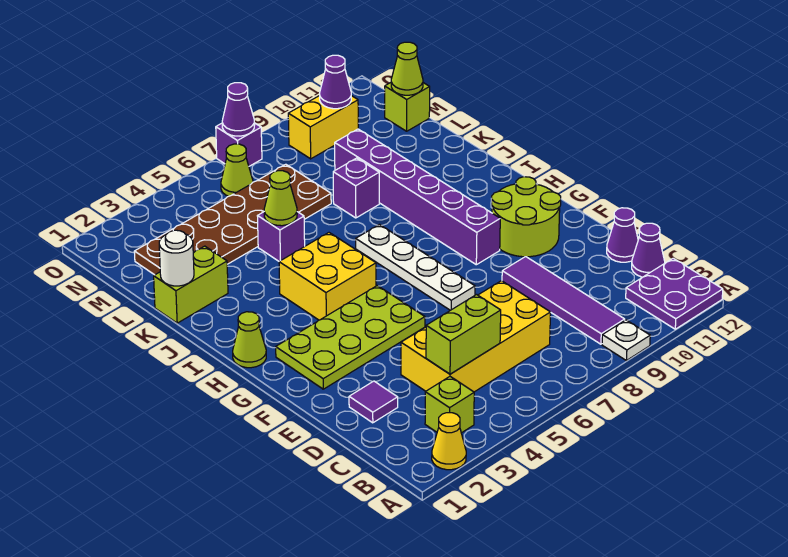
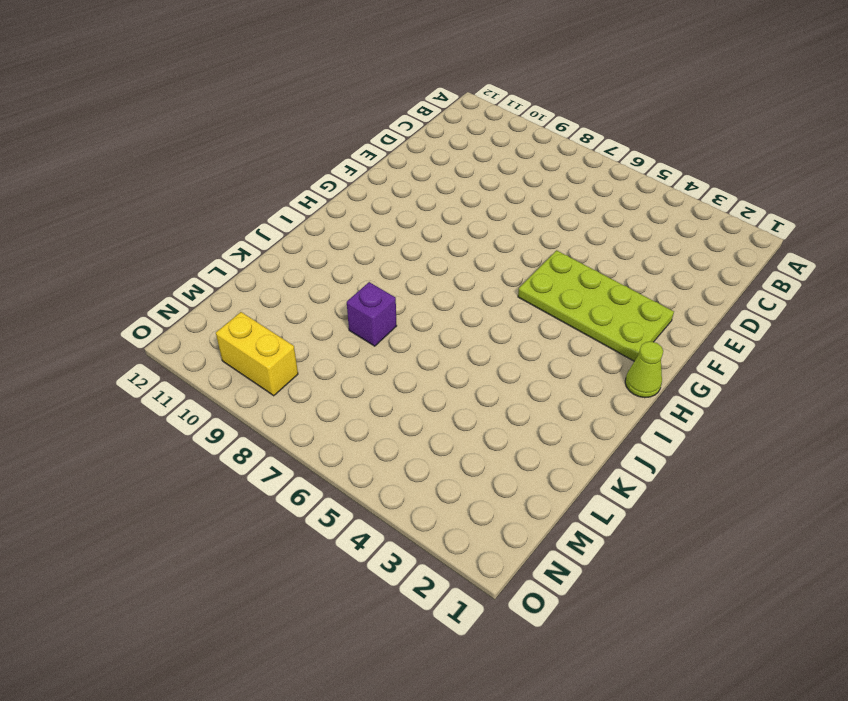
none -> yellow 1x1 cone [432,413,466,470]
none -> white 1x1 plate [602,320,650,361]
none -> purple 2x2 plate [626,258,723,329]

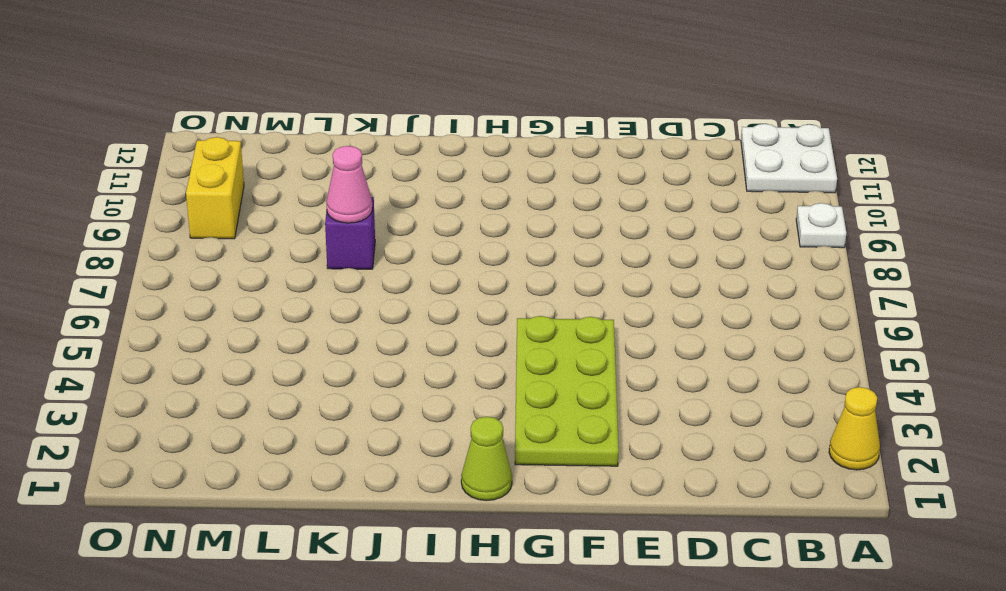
white 2x2 plate [741,124,837,193] -> purple 2x2 plate [626,258,723,329]
pink 1x1 cone [326,146,372,223] -> none
none -> lime 1x1 brick [425,377,474,433]
none -> purple 1x4 tile [502,257,625,344]
none -> yellow 2x4 brick [401,281,551,392]

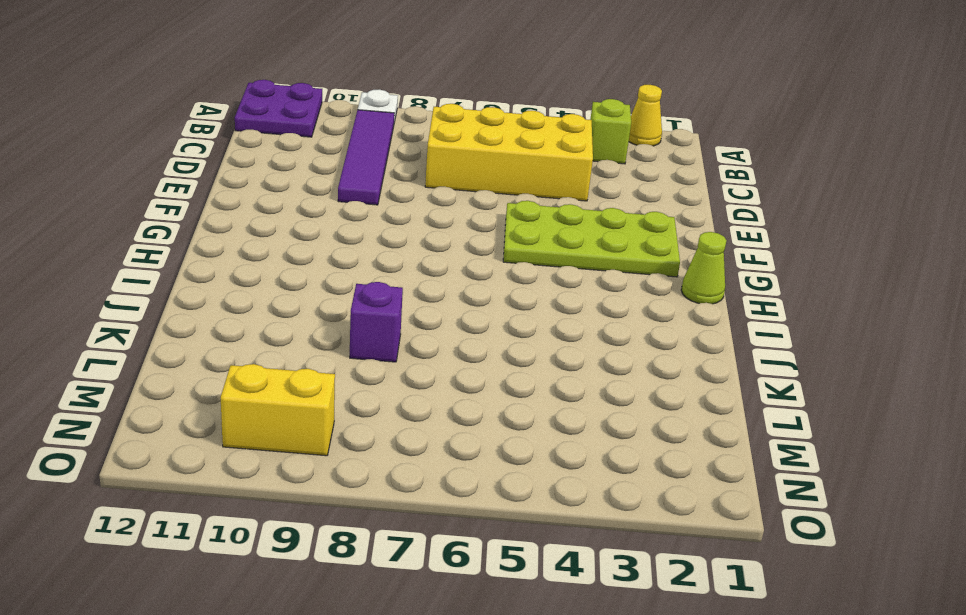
none -> purple 1x1 cone [632,223,665,277]
none -> purple 1x1 tile [349,381,398,423]
none -> purple 1x1 cone [607,208,638,262]

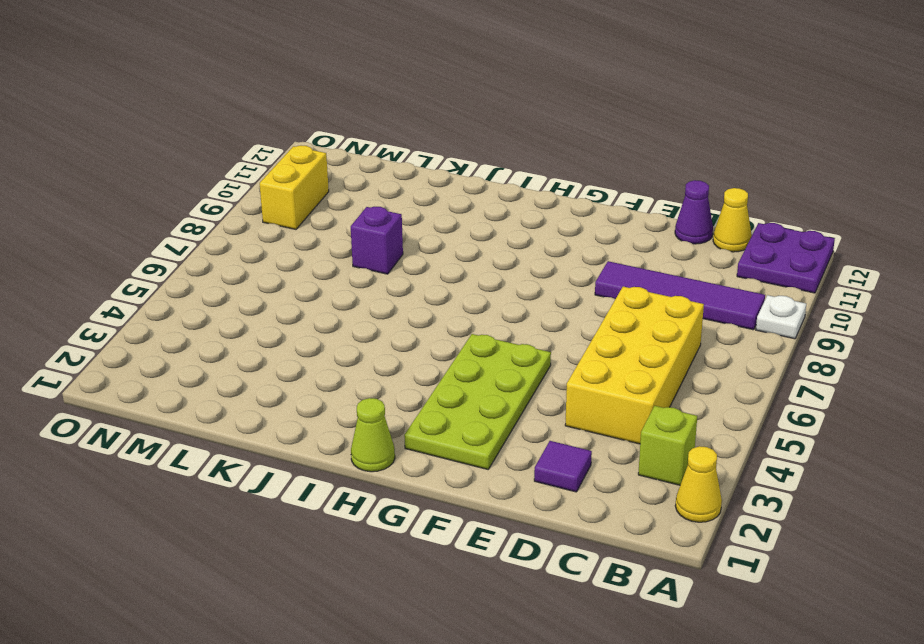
yellow 1x1 cone [713,188,752,252] -> purple 1x1 cone [632,223,665,277]
none -> white 1x4 plate [356,225,475,310]
none -> lime 2x2 round brick [492,177,561,257]
none -> purple 1x6 brick [335,129,500,265]

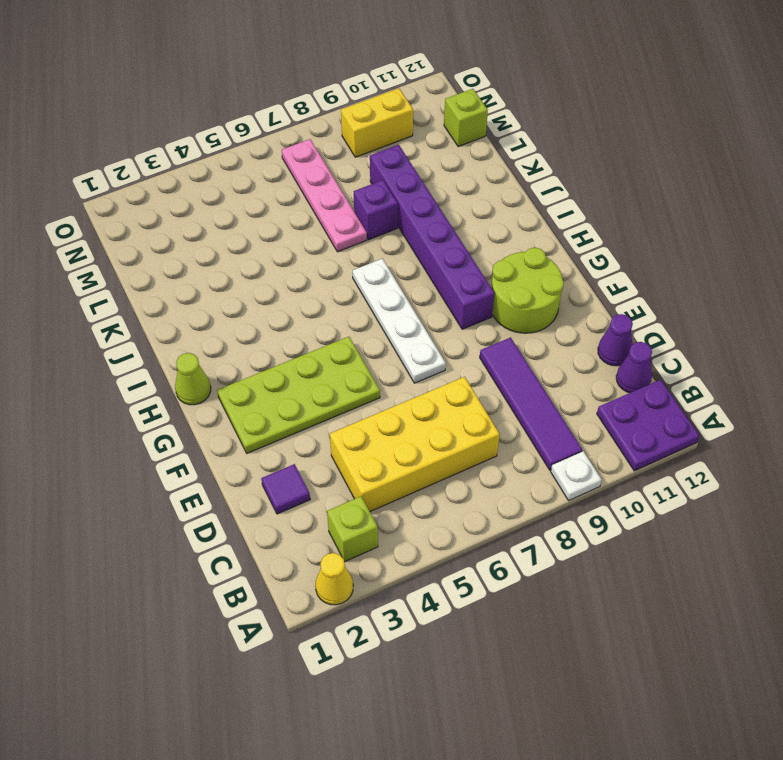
pink 1x4 plate [282,139,367,252] -> brown 2x6 plate [134,164,331,275]
none -> yellow 2x2 brick [279,233,376,320]
none -> lime 1x2 brick [154,246,228,323]
none -> purple 1x1 brick [258,212,305,261]

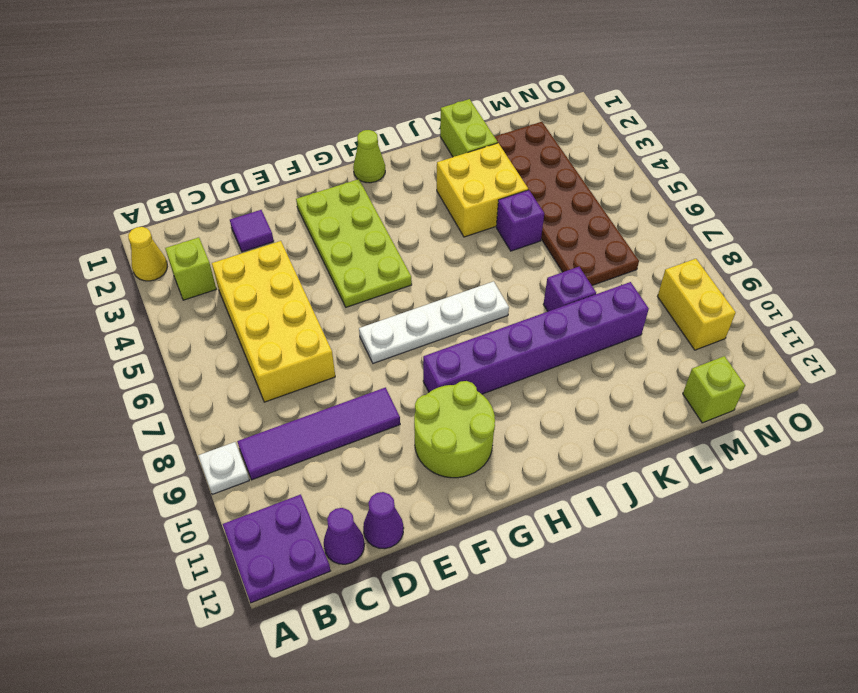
yellow 2x2 brick [437,143,528,237] -> yellow 2x2 brick moved to [279,233,376,320]
none -> lime 1x1 cone [221,144,253,196]
none -> purple 1x1 brick [216,123,262,166]
none -> lime 1x2 brick [426,295,501,374]

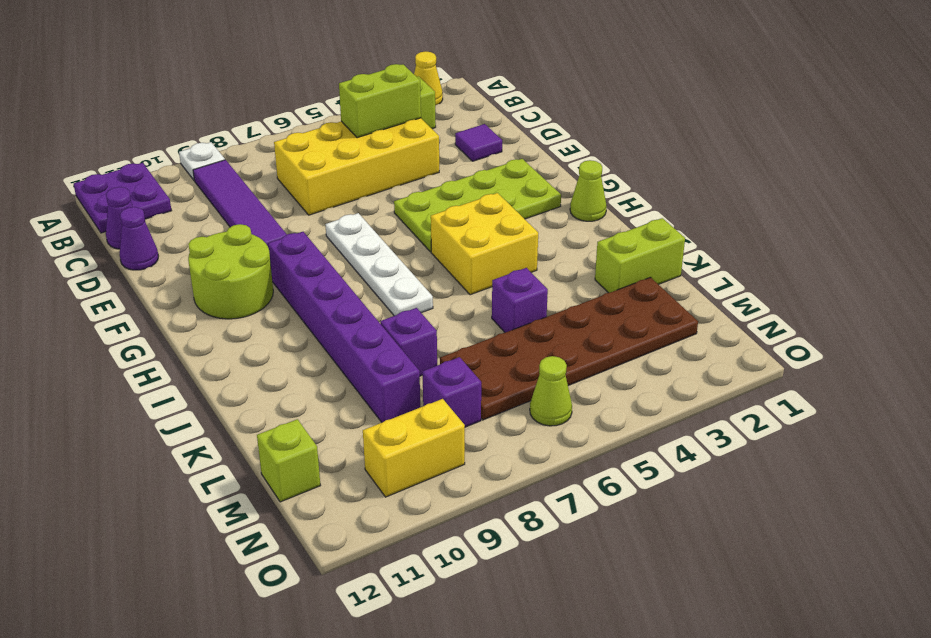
purple 1x1 brick [422,357,481,427] -> purple 1x1 brick moved to [216,123,262,166]
none -> white 1x1 round brick [159,230,194,286]
none -> lime 1x1 cone [264,171,297,226]
none -> lime 1x1 cone [391,42,423,95]

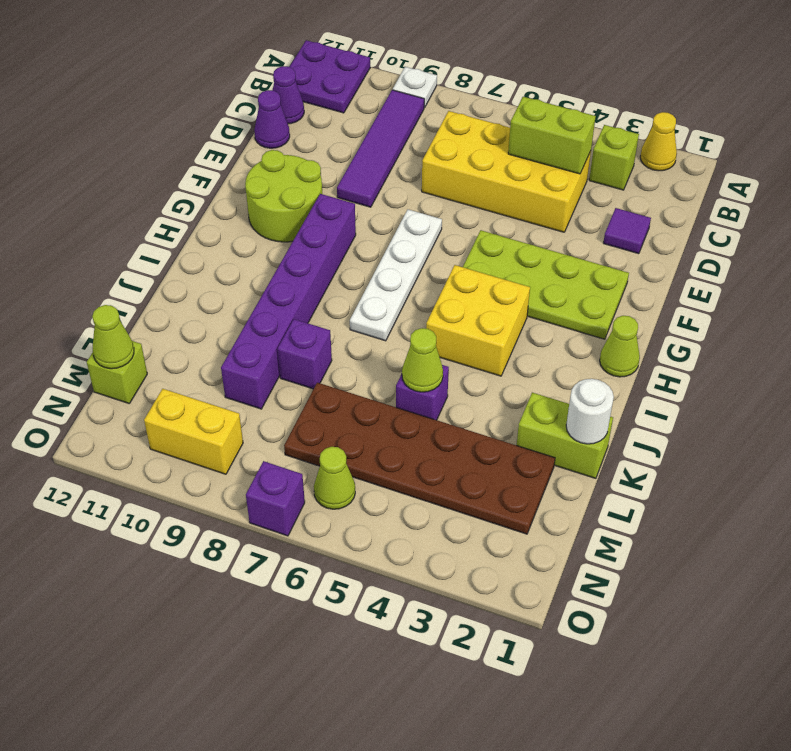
none -> purple 1x1 cone [320,55,351,109]
none -> purple 1x1 cone [222,83,254,136]

